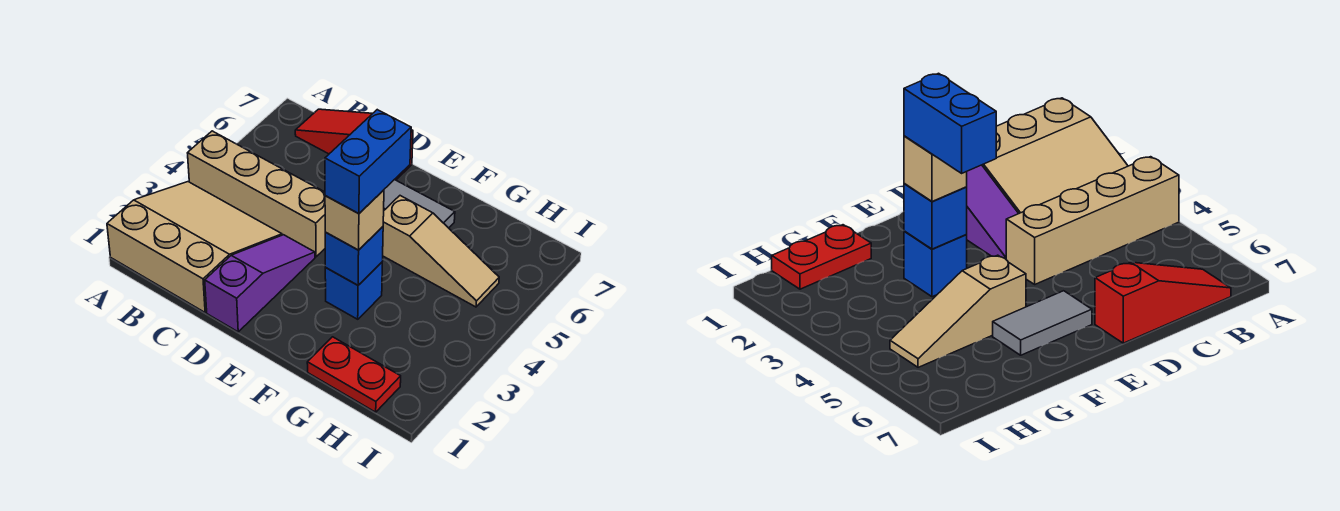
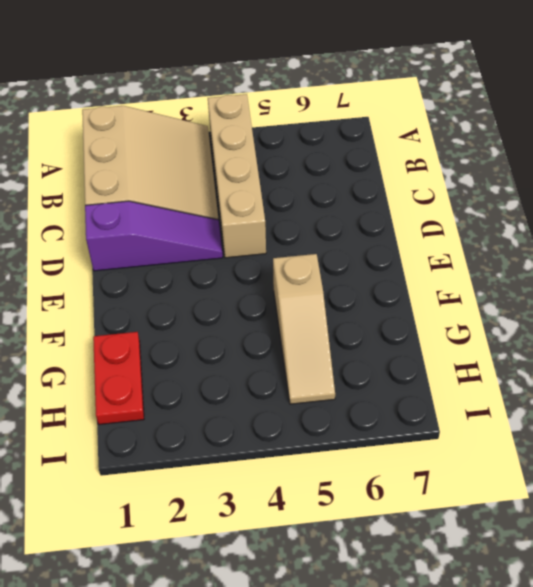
none -> red 1x3 slope [295,109,413,180]
none -> grey 1x2 tile [384,180,455,228]

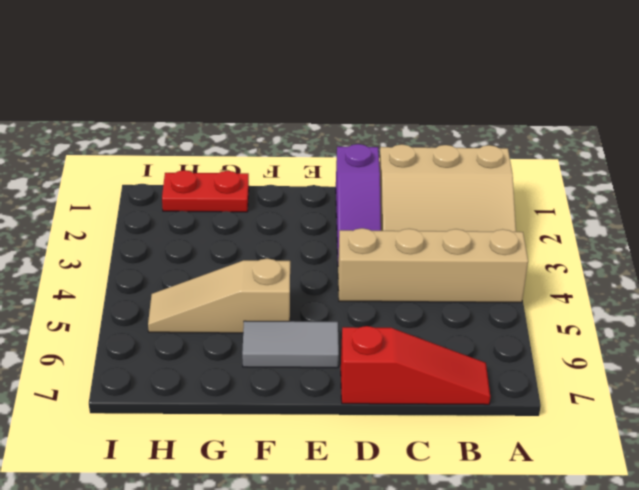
none -> blue 1x1 brick [325,262,382,319]
none -> blue 1x1 brick [325,227,383,285]

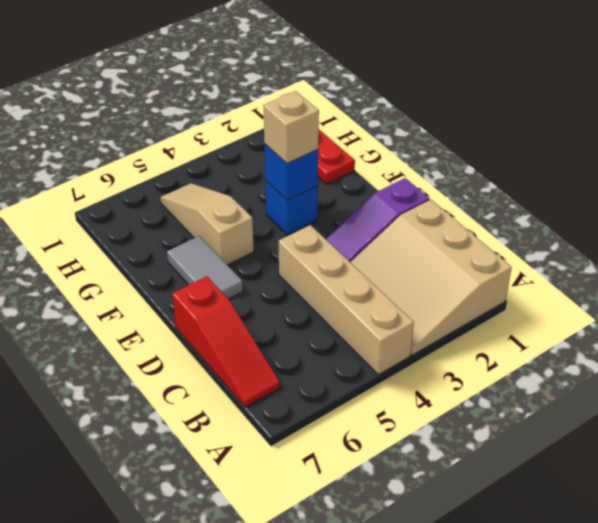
none -> blue 1x2 brick [325,110,411,213]

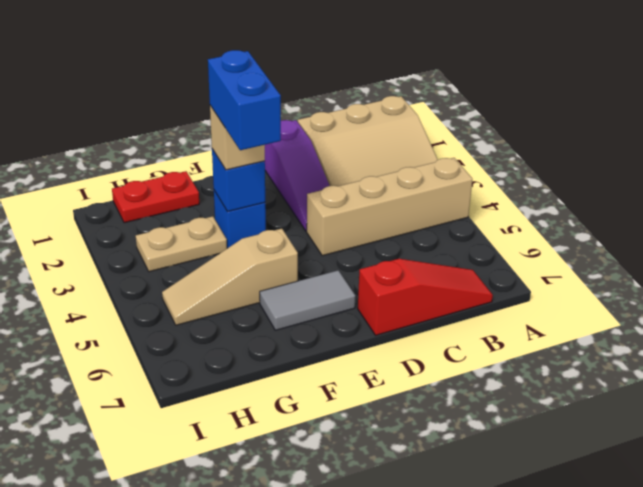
tan 1x2 plate [136,216,227,272] -> none

